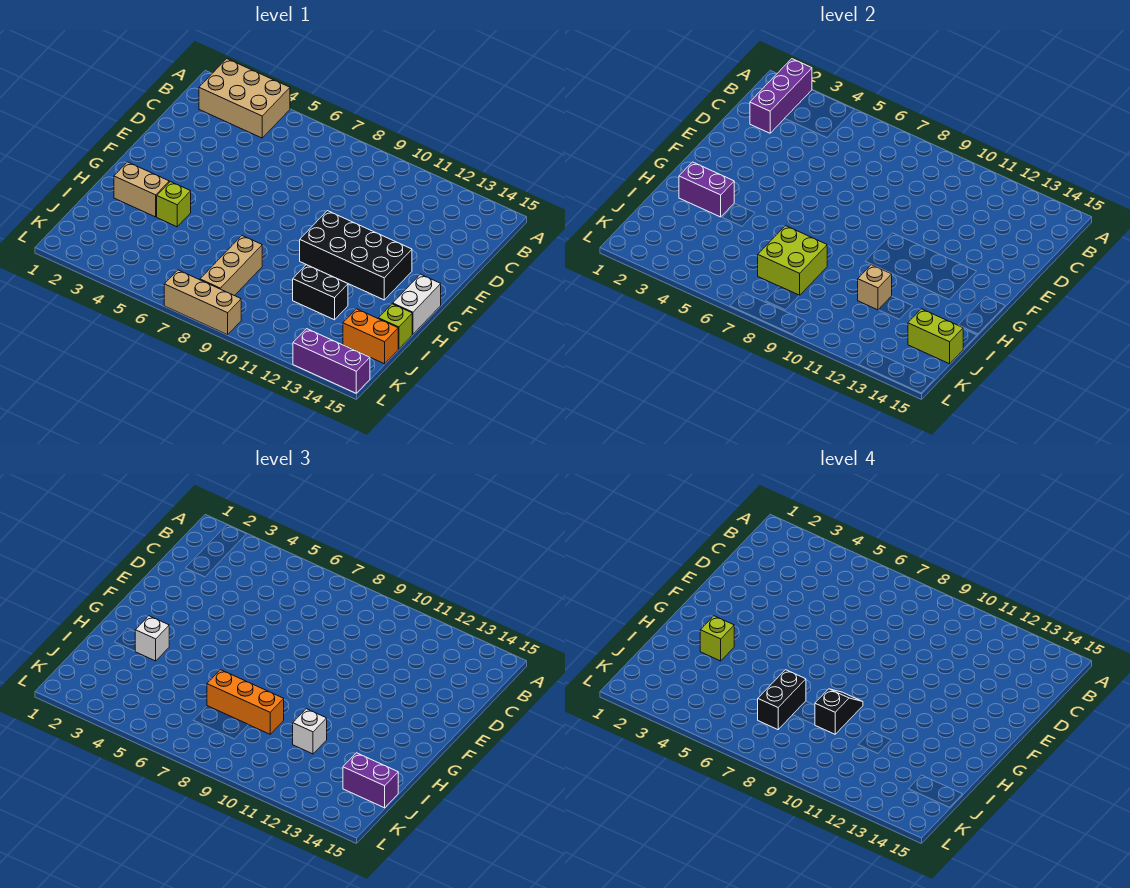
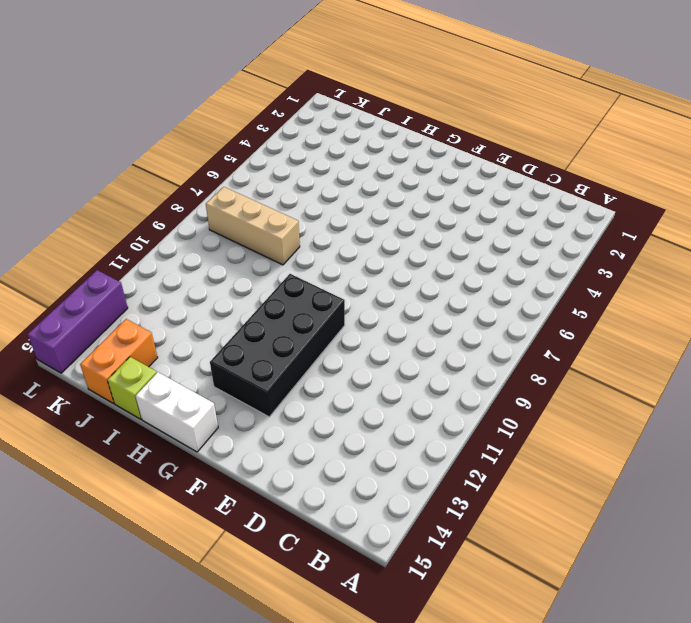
none -> tan 2x3 brick [199,59,290,138]
none -> tan 1x2 brick [114,162,169,217]
none -> lime 1x1 brick [157,182,191,227]

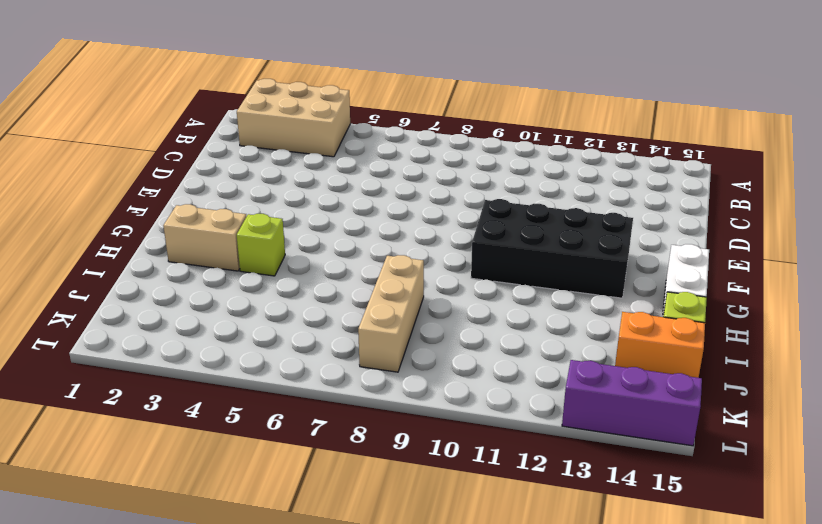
none -> black 1x2 brick [293,265,348,320]
none -> tan 1x3 brick [164,270,241,335]
none -> purple 1x3 brick [750,59,812,133]

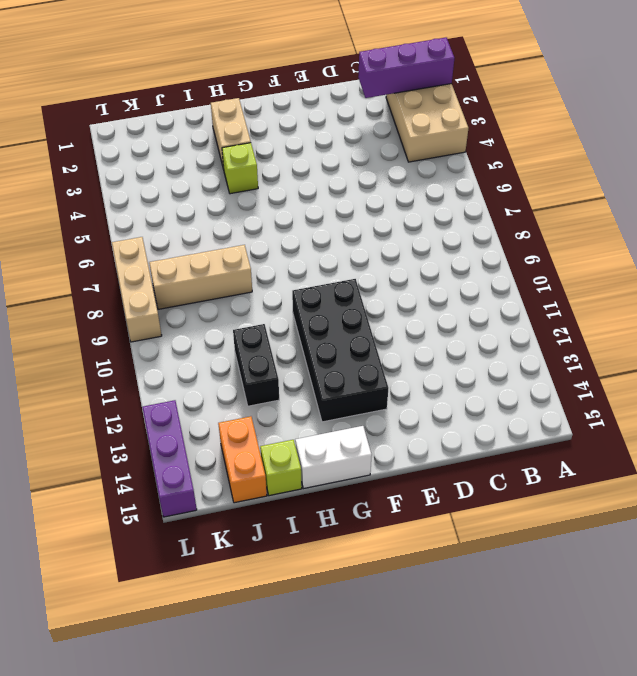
none -> purple 1x2 brick [679,162,734,217]
none -> lime 2x2 brick [758,226,827,295]
none -> tan 1x1 brick [858,265,892,310]

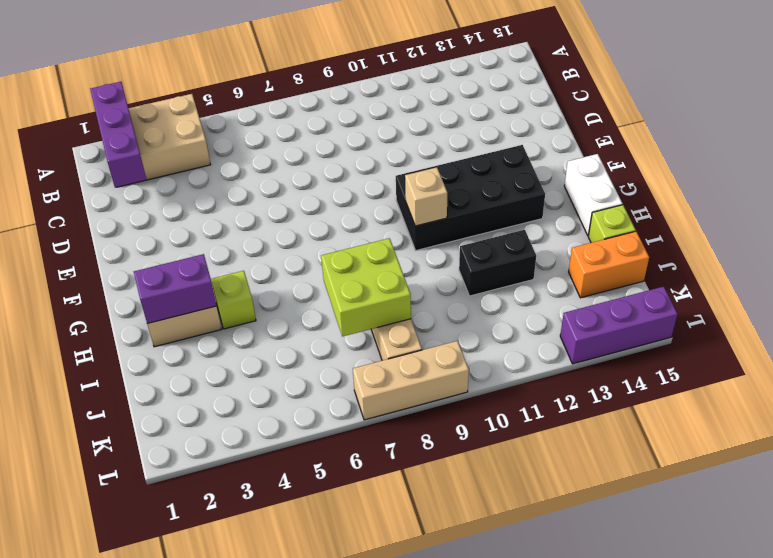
tan 1x1 brick [405,167,447,226] -> tan 1x1 brick moved to [858,265,892,310]
none -> lime 1x2 brick [908,309,963,364]
none -> white 1x1 brick [135,616,169,661]
none -> orange 1x3 brick [207,670,284,734]

